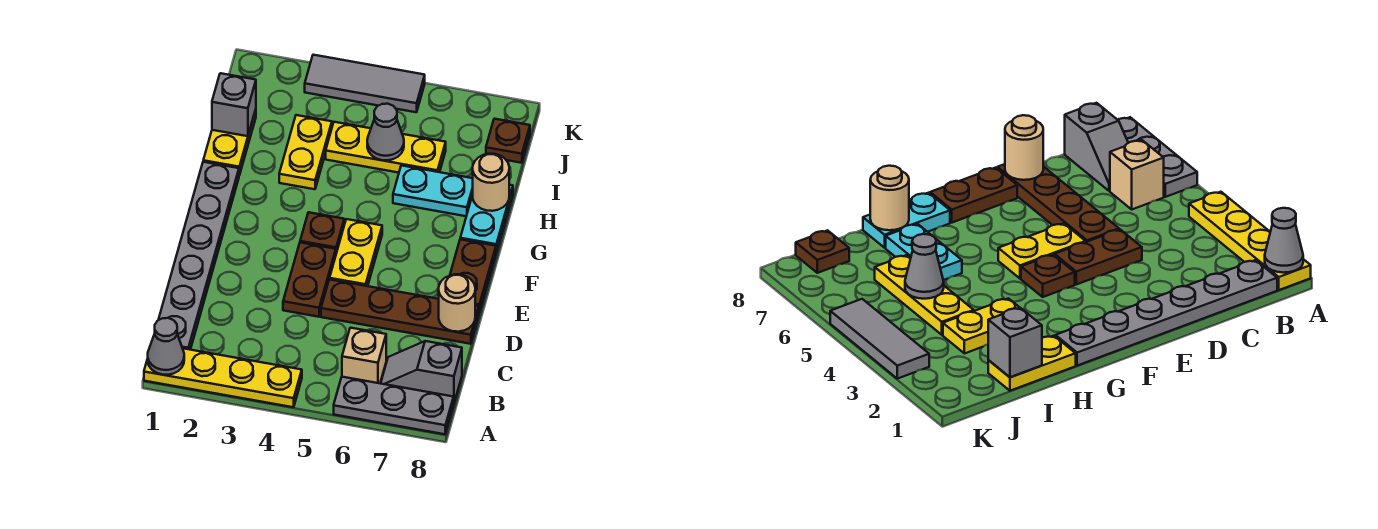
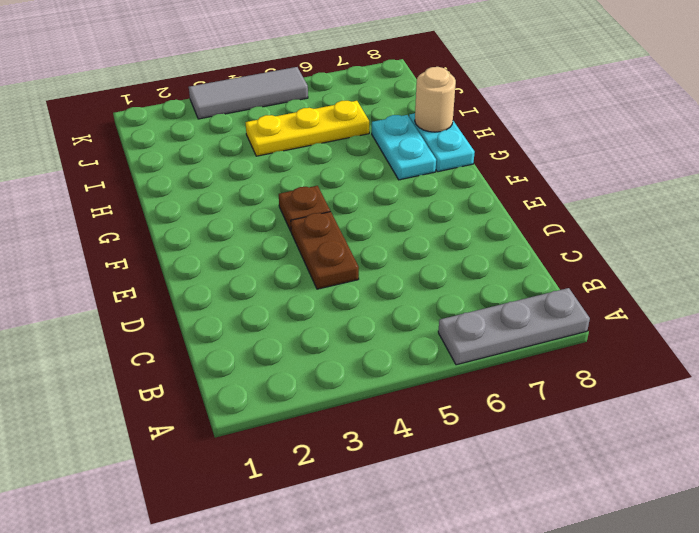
cyan 1x2 plate [372,115,436,180] -> cyan 1x2 plate turned to [393,166,473,216]
none -> yellow 1x4 plate [144,348,302,407]
none -> grey 1x6 plate [159,162,239,350]
none -> tan 1x1 brick [342,328,386,383]

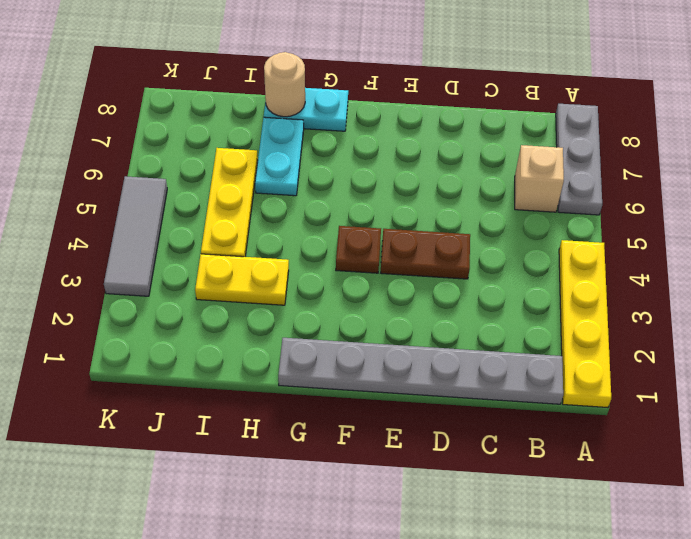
none -> grey 1x2 slope [381,341,462,402]
none -> brown 1x4 plate [321,279,479,344]
none -> yellow 1x2 plate [330,219,382,286]

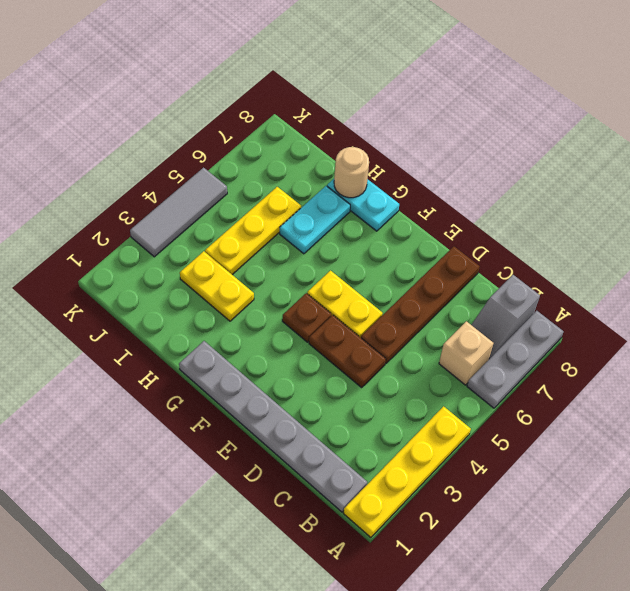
none -> brown 1x2 plate [450,239,496,313]
none -> yellow 1x2 plate [203,110,256,175]
none -> brown 1x1 plate [486,119,530,163]

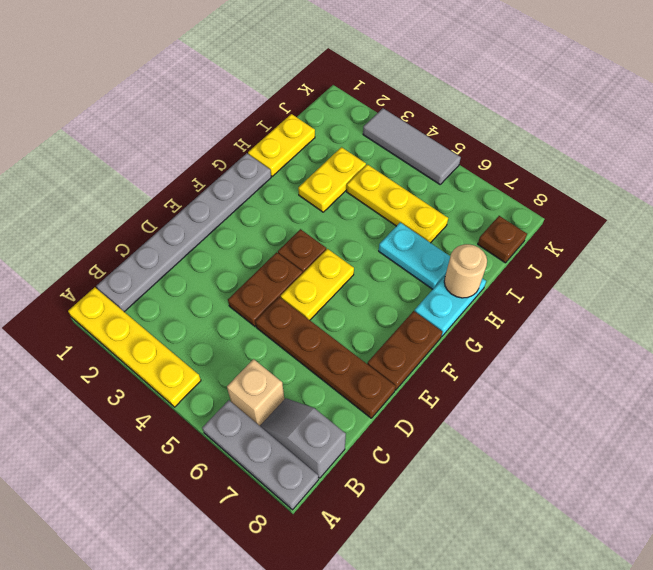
none -> grey 1x1 cone [148,318,184,375]
none -> tan 1x1 round brick [439,274,475,332]
none -> grey 1x1 brick [212,73,256,136]

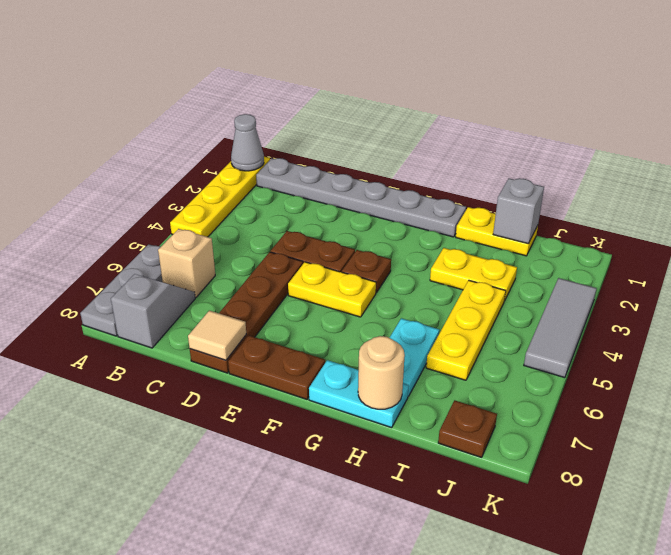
tan 1x1 tile [188,310,246,360] -> tan 1x1 round brick [439,274,475,332]
none -> grey 1x1 cone [367,104,404,160]

